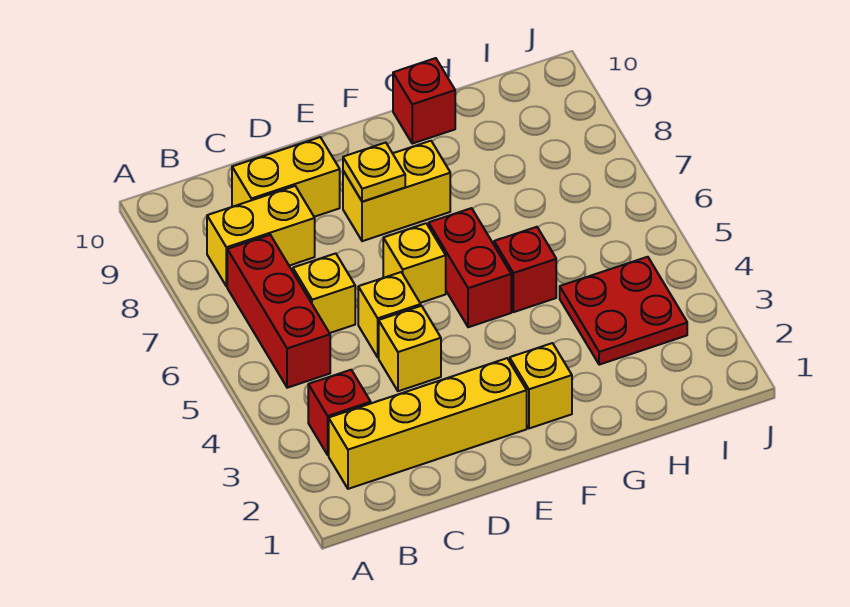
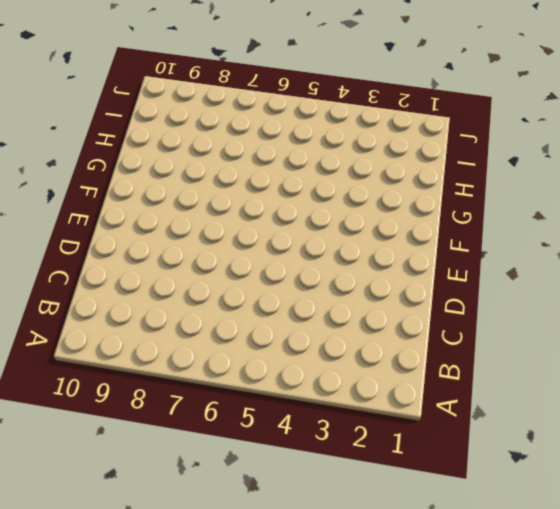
none -> yellow 1x4 brick [329,358,527,489]
none -> red 1x1 brick [308,370,371,455]
none -> red 1x3 brick [227,235,330,388]

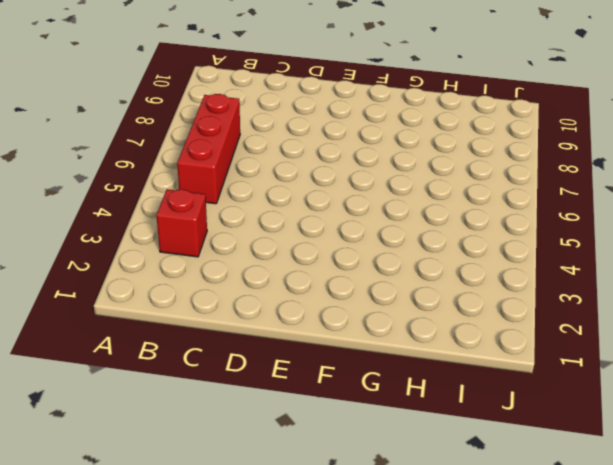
none -> yellow 1x4 brick [329,358,527,489]
none -> yellow 1x2 brick [207,186,315,287]
none -> yellow 1x1 brick [293,253,355,333]

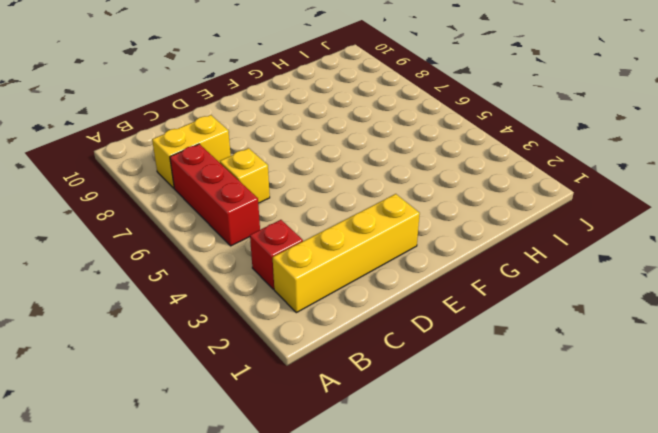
none -> yellow 1x2 brick [232,137,340,217]
none -> yellow 1x1 brick [379,306,441,391]
none -> yellow 1x1 brick [358,272,421,357]

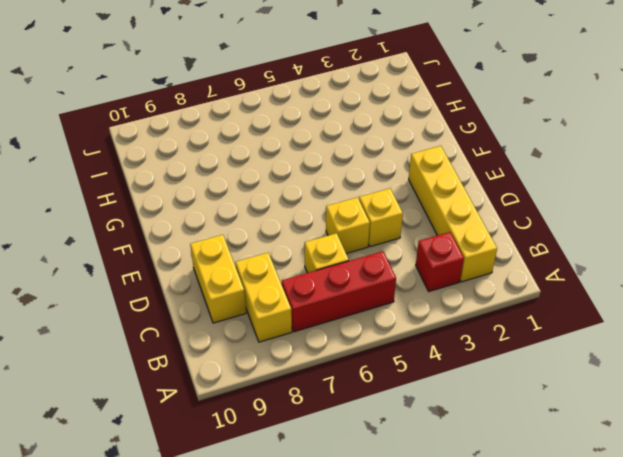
none -> yellow 1x1 brick [383,223,446,303]
none -> yellow 1x2 brick [343,141,450,241]
none -> yellow 1x1 brick [510,343,572,428]

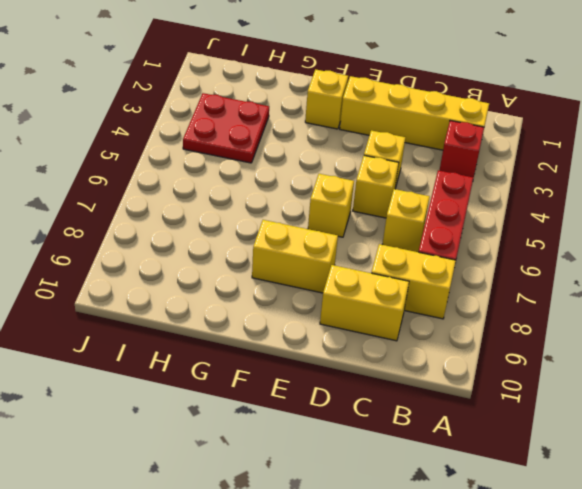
none -> red 1x2 brick [429,208,511,327]
none -> red 1x1 brick [494,227,556,312]
none -> red 1x1 brick [393,58,455,144]

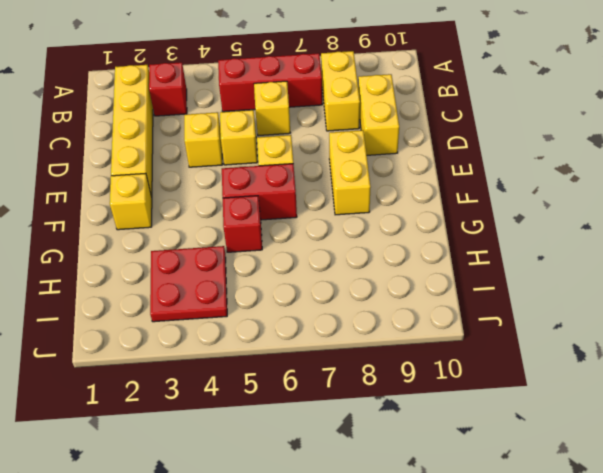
none -> red 1x1 brick [393,58,455,144]
none -> yellow 1x1 plate [343,143,405,202]

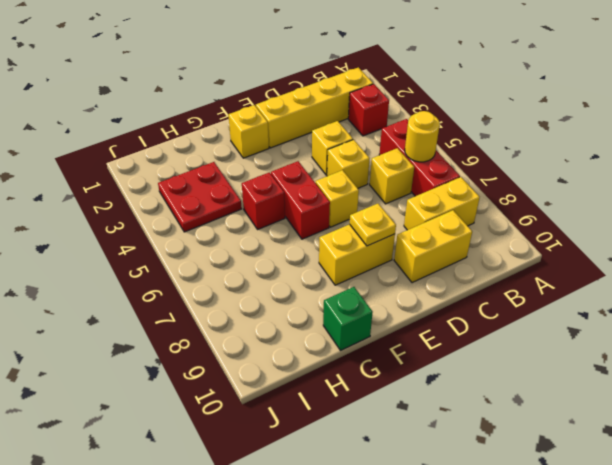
yellow 1x1 round brick [405,111,440,162] -> none
green 1x1 brick [323,287,373,350] -> red 1x1 brick [393,58,455,144]

